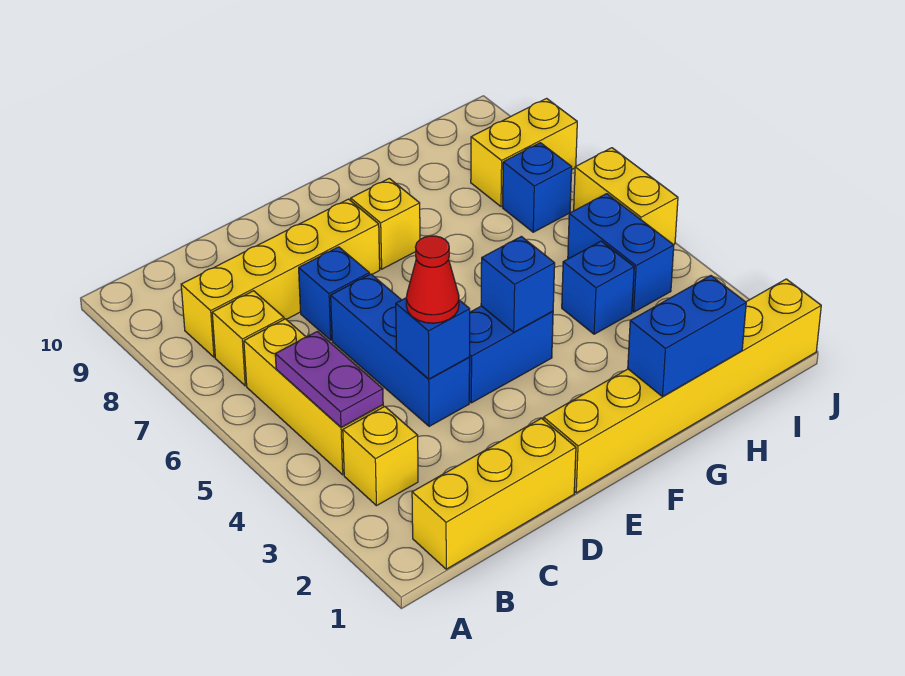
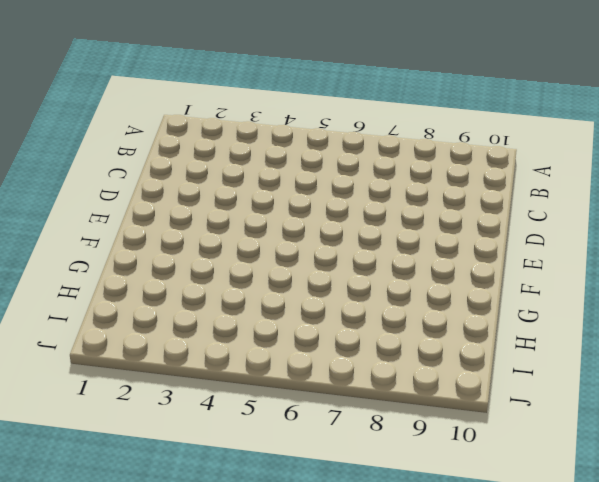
none -> yellow 1x3 brick [412,418,576,569]
none -> yellow 1x1 brick [343,406,418,506]
none -> yellow 1x3 brick [244,319,383,475]

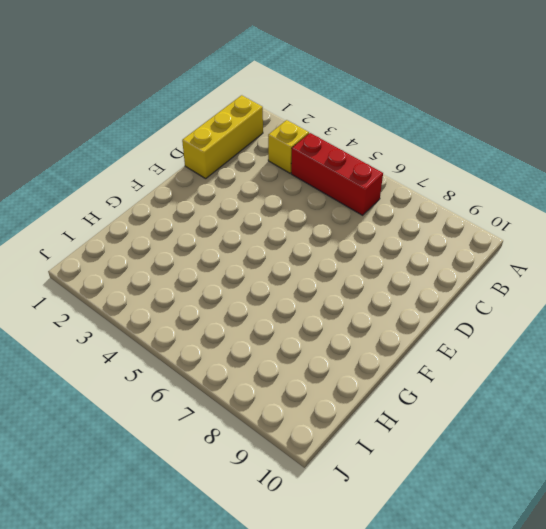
red 1x3 brick [291,133,383,215] -> yellow 1x3 brick [244,319,383,475]
none -> yellow 1x1 brick [212,291,284,386]
none -> yellow 1x4 brick [181,199,380,357]
none -> blue 1x3 brick [331,274,470,426]

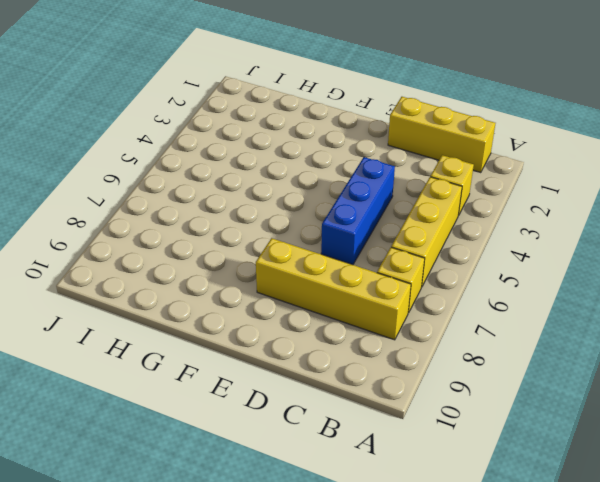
none -> blue 1x1 brick [299,247,369,340]
none -> yellow 1x6 brick [544,279,821,493]
none -> blue 1x2 brick [469,306,553,403]

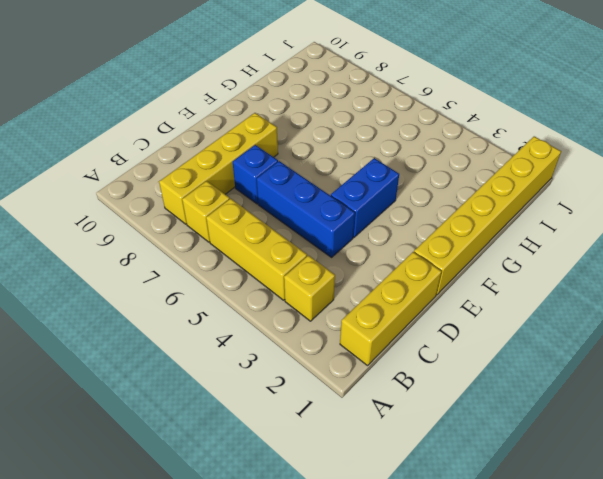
none -> yellow 1x1 brick [351,178,420,269]
none -> blue 1x1 brick [562,241,634,334]
none -> blue 1x2 brick [568,194,674,312]

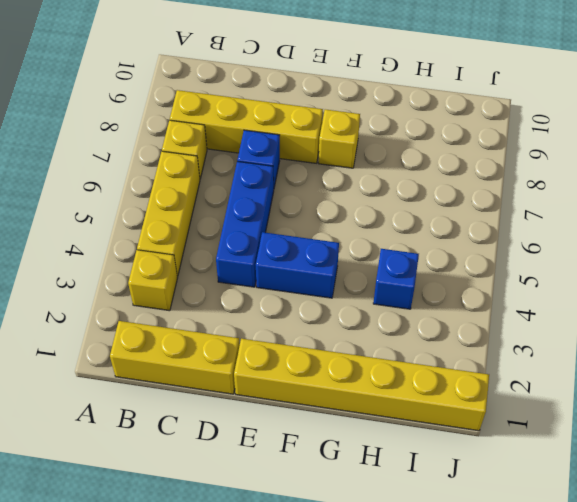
none -> blue 1x2 brick [568,194,674,312]
none -> blue 1x1 brick [503,143,572,232]
none -> yellow 1x2 brick [471,98,577,207]

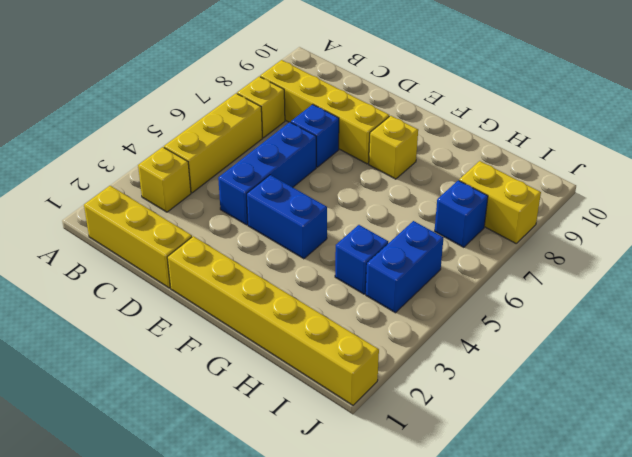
none -> yellow 1x2 brick [574,148,678,245]
none -> purple 1x2 plate [275,331,383,427]
none -> blue 1x1 brick [396,298,470,379]

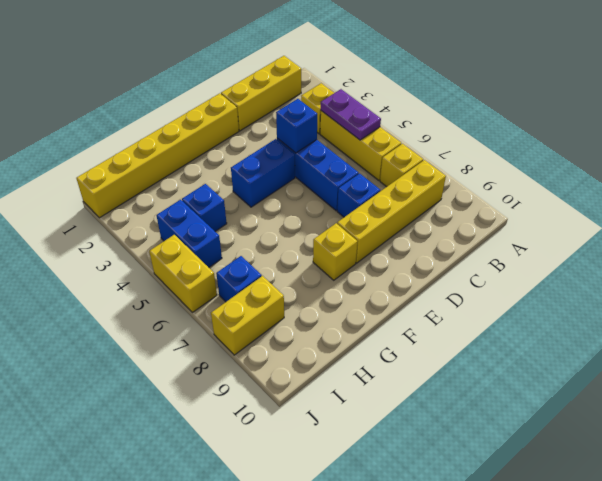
none -> blue 1x1 brick [481,236,555,332]
none -> blue 1x2 brick [628,276,746,397]
none -> red 1x1 cone [406,236,459,323]

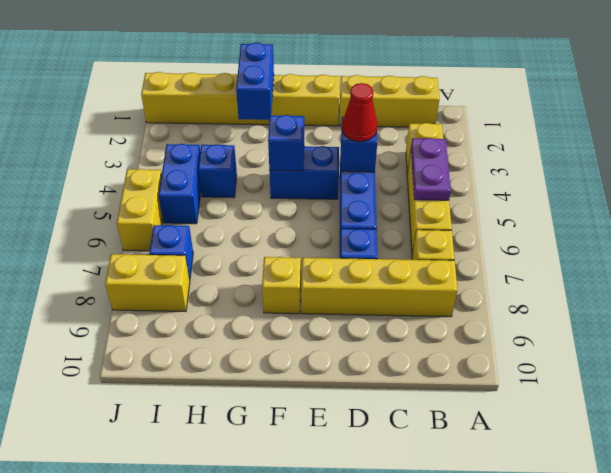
blue 1x2 brick [236,43,274,120] -> blue 1x2 brick turned to [628,276,746,397]

